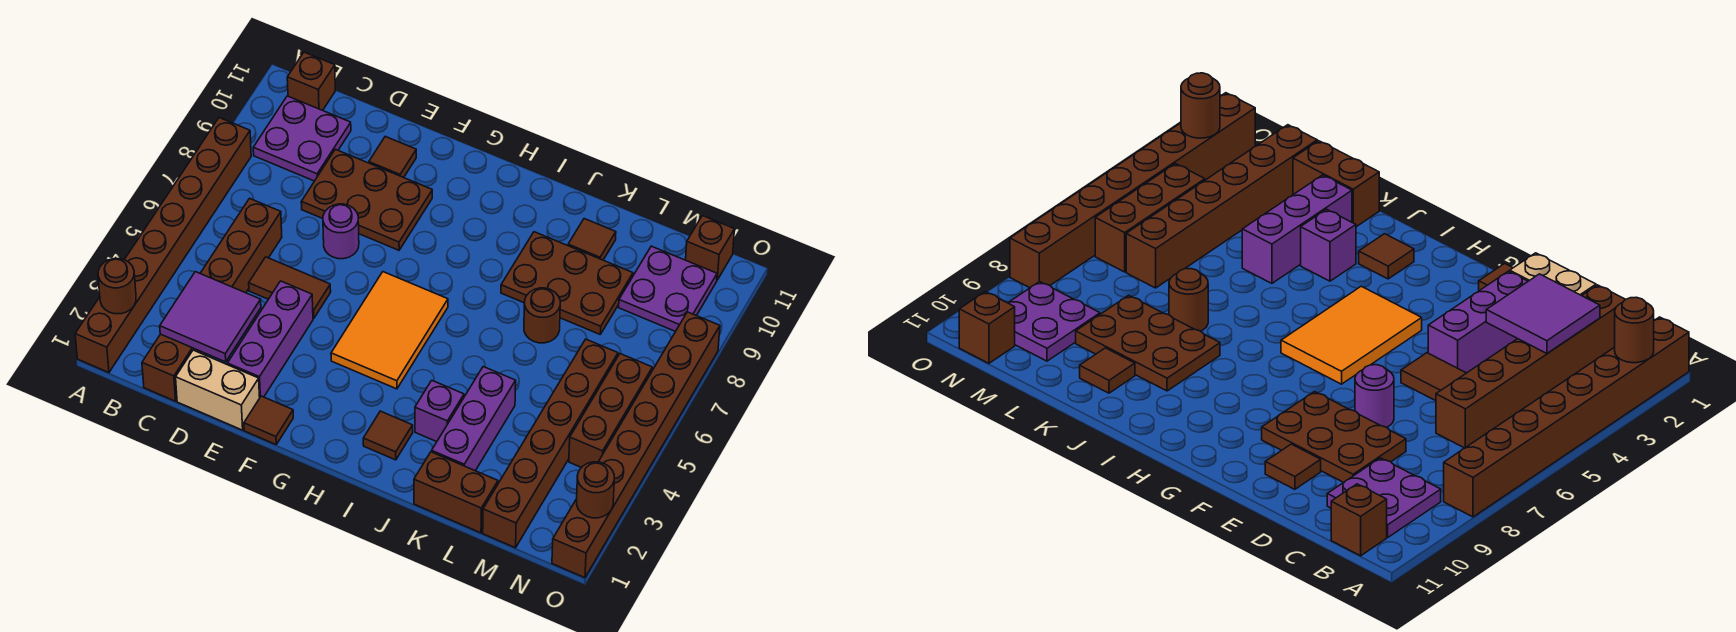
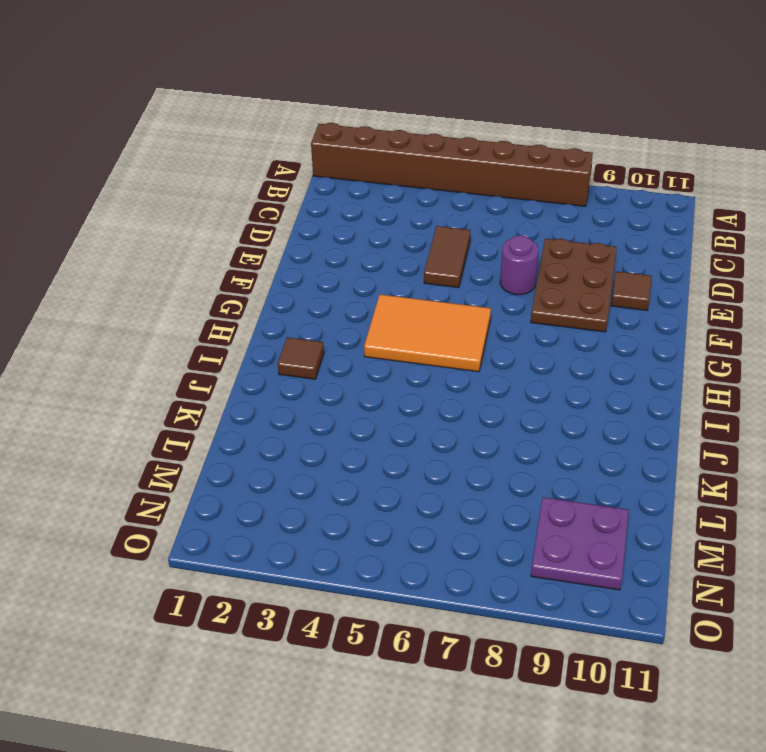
none -> purple 2x2 plate [253,96,351,181]
none -> brown 1x1 brick [287,52,335,110]
none -> brown 1x6 brick [142,198,282,401]

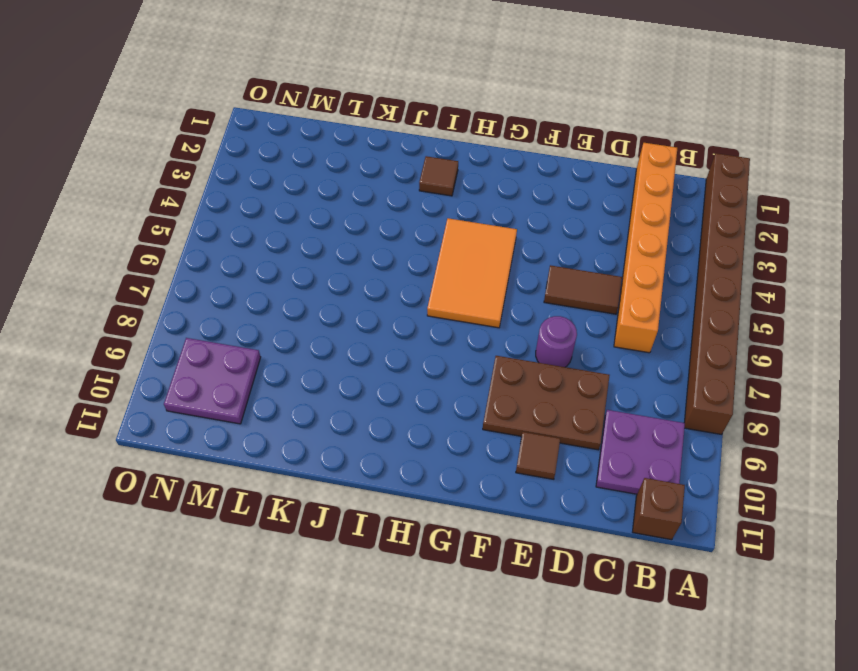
orange 1x6 brick [614,143,677,353] -> brown 1x6 brick [142,198,282,401]
none -> tan 1x2 brick [176,350,260,430]
none -> purple 1x3 brick [227,281,313,397]
none -> brown 1x1 tile [244,396,293,444]

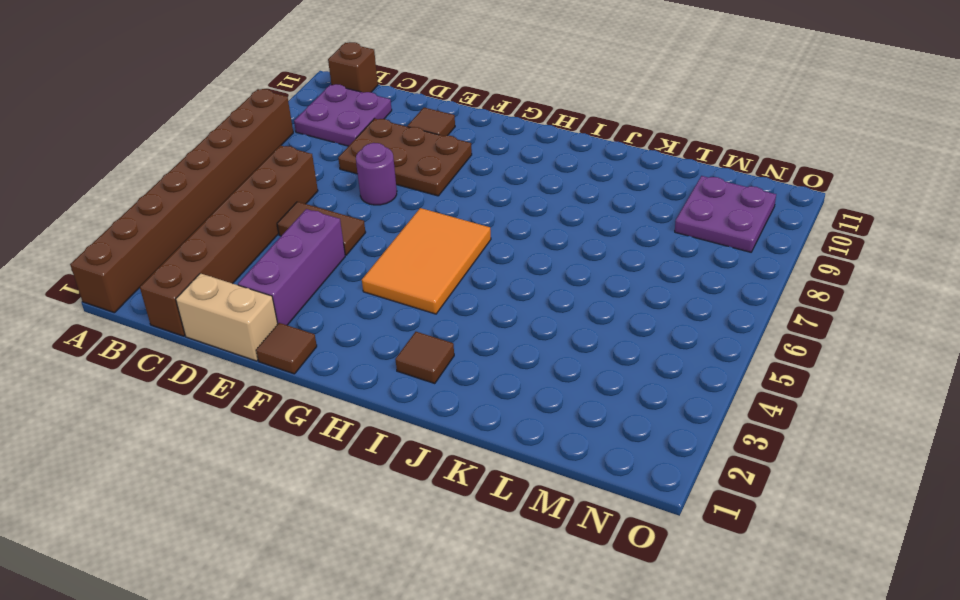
none -> purple 1x1 brick [415,381,464,442]
none -> brown 2x3 plate [501,232,633,334]
none -> brown 1x2 brick [414,452,498,533]

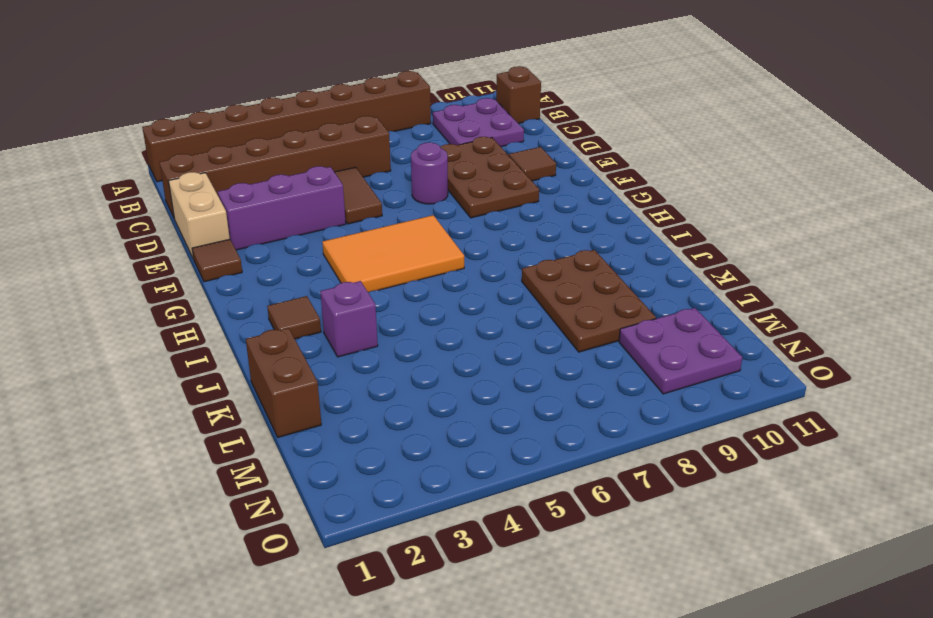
none -> purple 1x3 brick [432,367,516,471]
none -> brown 1x1 round brick [524,288,560,343]
none -> brown 1x1 tile [568,219,616,260]

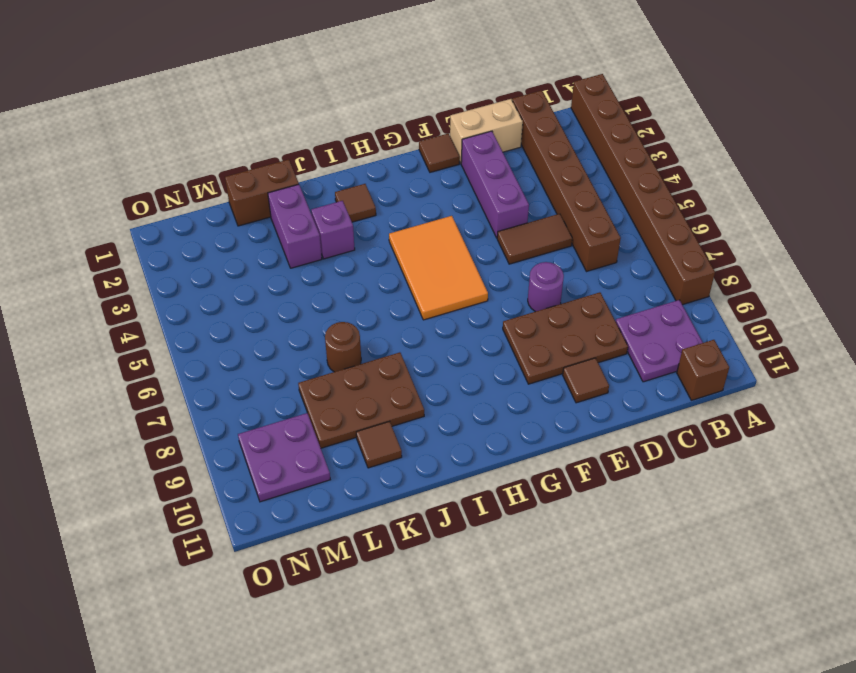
purple 1x2 brick [268,184,322,268] -> purple 1x3 brick [432,367,516,471]
none -> brown 1x6 brick [483,339,618,548]
none -> brown 1x3 brick [569,354,652,468]
none -> brown 1x1 brick [686,216,735,280]

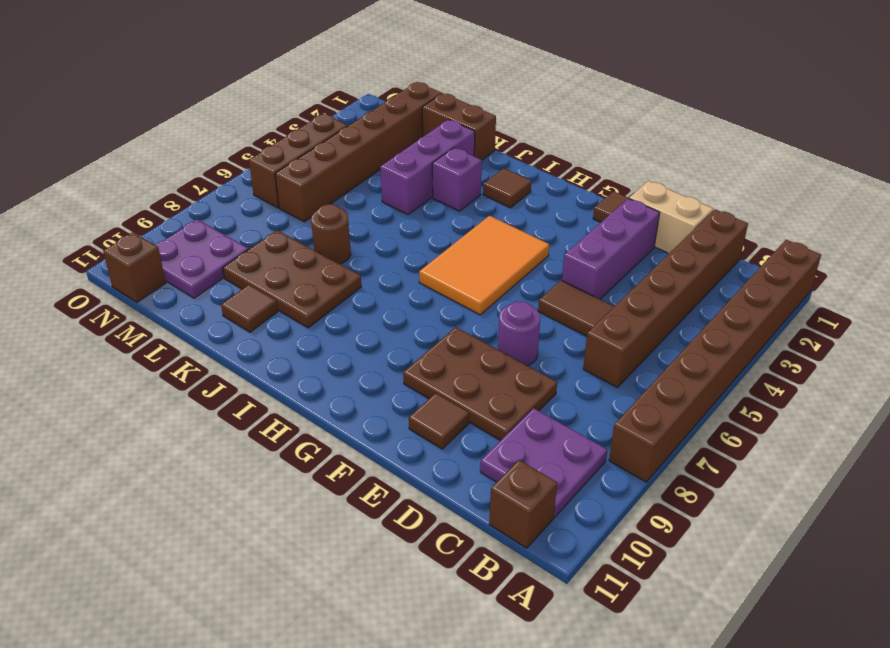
none -> brown 1x8 brick [552,312,720,578]
none -> brown 1x1 round brick [98,259,136,314]
none -> purple 2x2 tile [160,272,261,362]

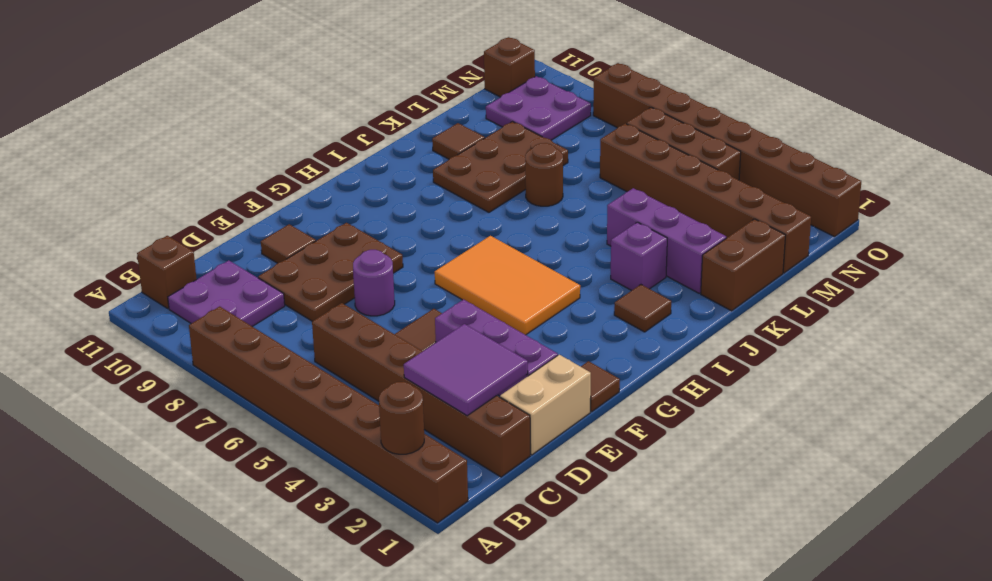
none -> brown 1x1 round brick [577,462,614,518]

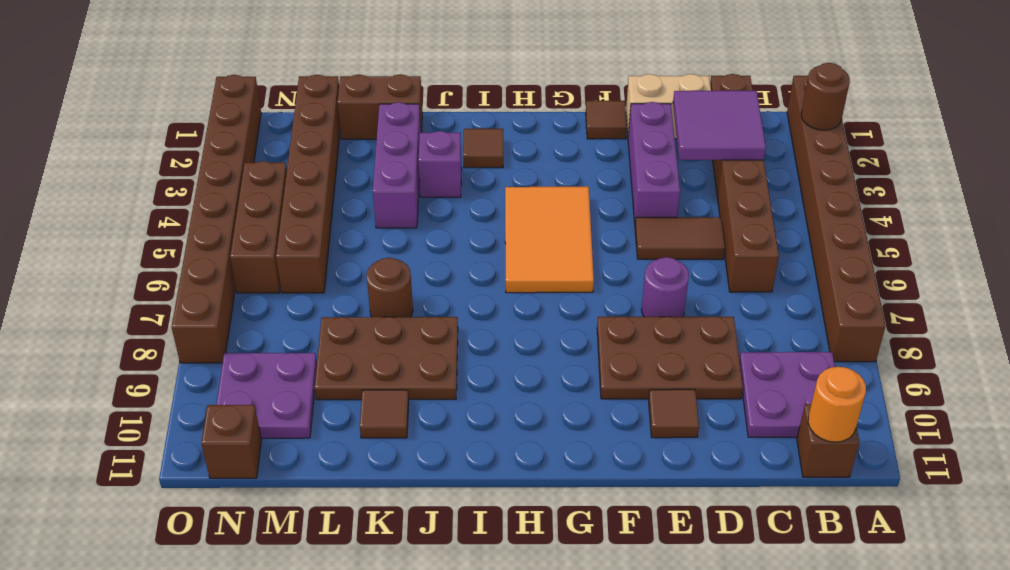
orange 1x1 round brick [808,367,866,442] -> none
none -> brown 1x1 round brick [577,462,614,518]

